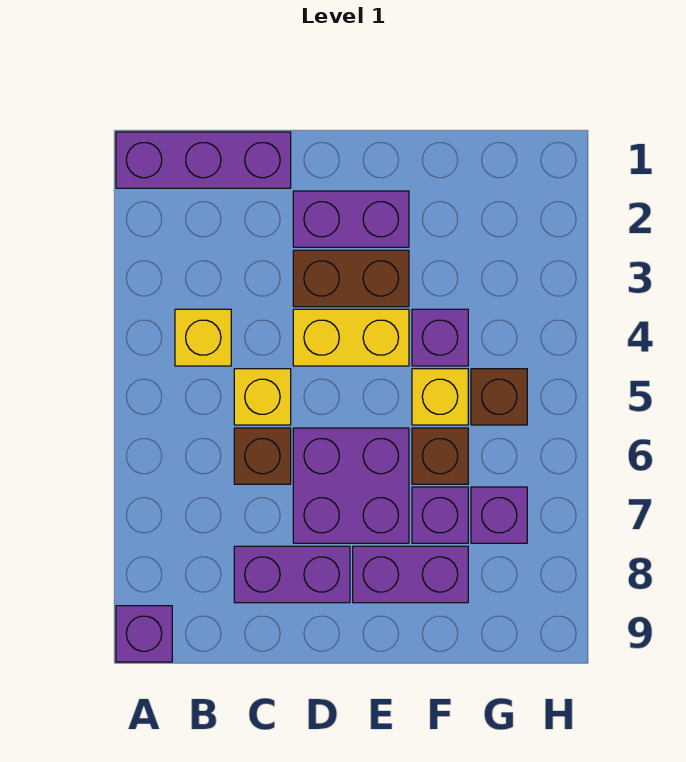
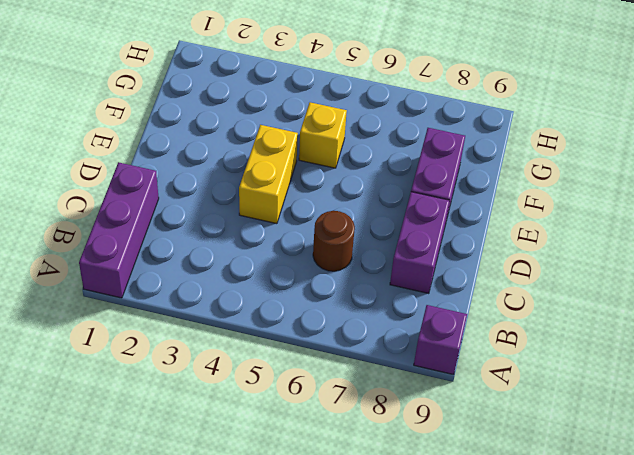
brown 1x1 round brick [313,211,355,271] -> brown 1x1 brick [234,428,291,484]
none -> yellow 1x1 brick [175,309,231,366]
none -> yellow 1x1 brick [234,369,291,425]
none -> purple 1x2 brick [293,191,409,247]

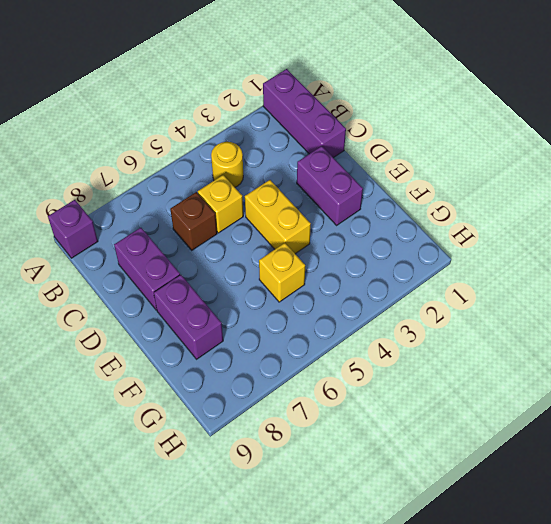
yellow 1x1 round brick [211,142,243,187] -> yellow 1x1 brick [175,309,231,366]
none -> brown 1x2 brick [293,250,409,307]
none -> purple 2x2 brick [293,428,409,543]
none -> purple 1x1 brick [412,309,468,366]

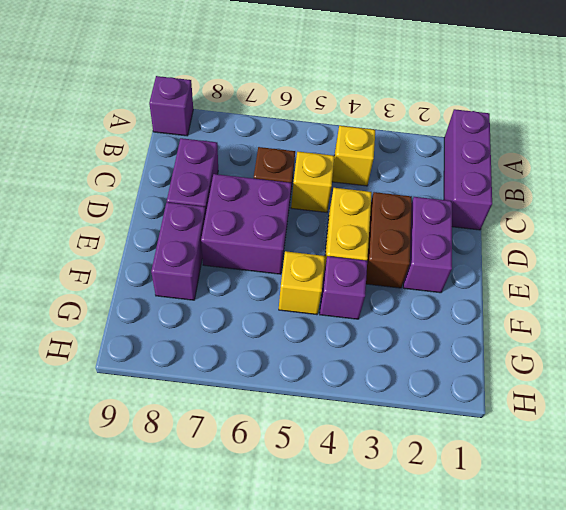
none -> brown 1x1 brick [412,428,468,484]
none -> purple 1x1 brick [412,487,468,543]
none -> brown 1x1 brick [471,369,527,425]

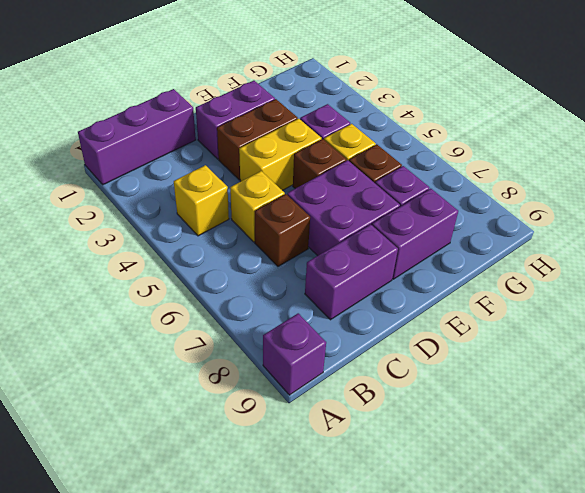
brown 1x1 brick [293,139,346,189] -> brown 1x1 brick moved to [471,369,527,425]
none -> purple 1x1 brick [471,487,527,543]

